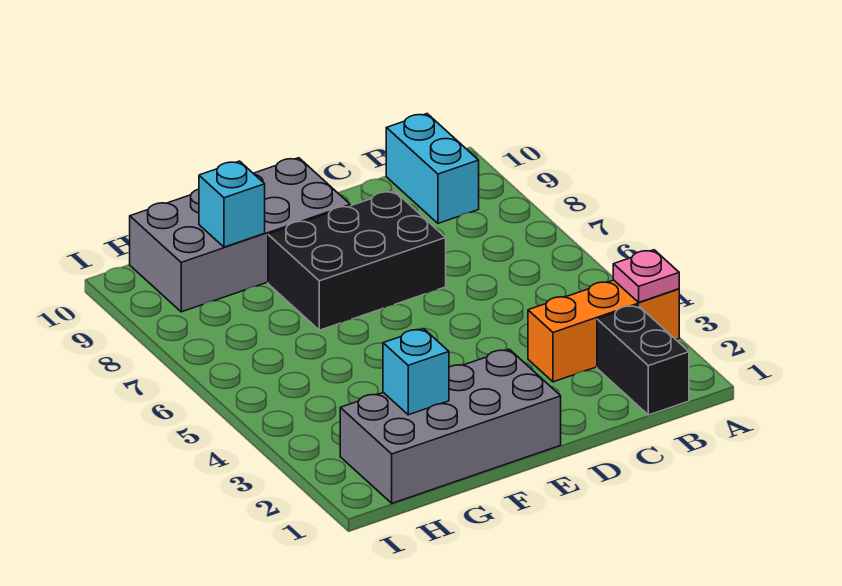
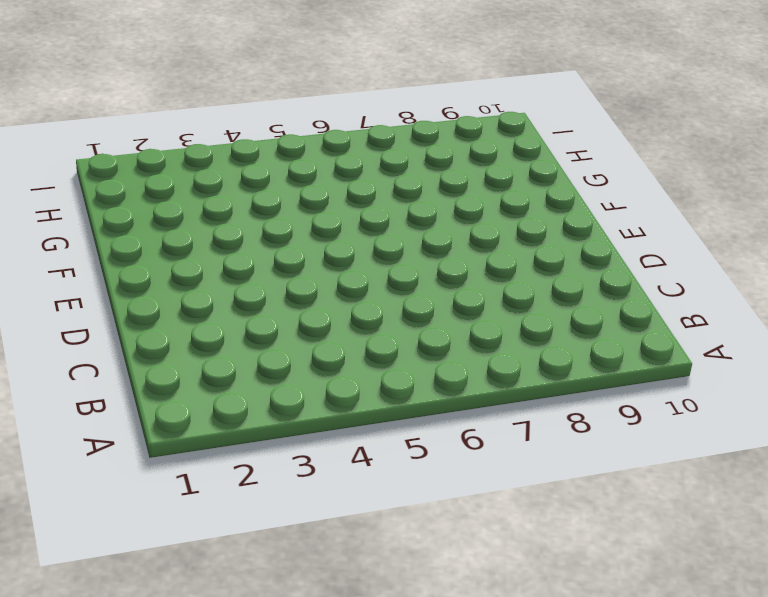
none -> orange 1x3 brick [528,280,679,382]
none -> black 1x2 brick [597,305,689,415]

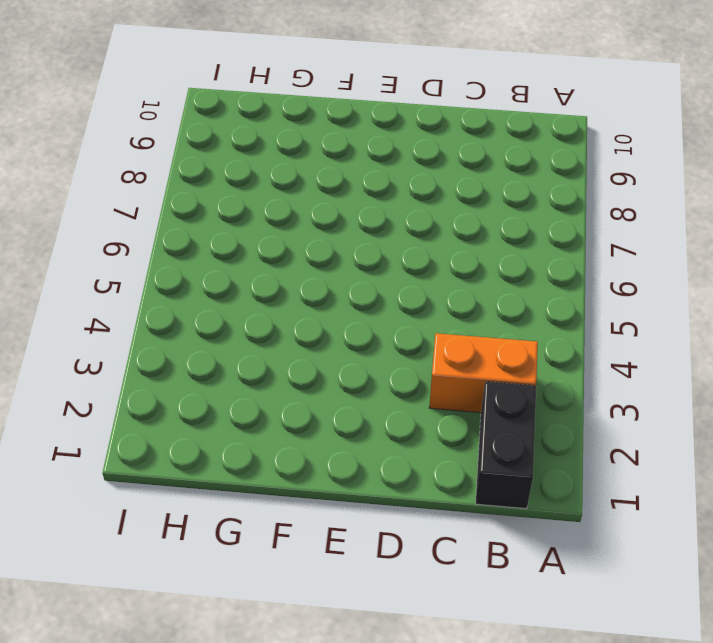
orange 1x2 brick [429,333,538,413] -> orange 1x3 brick [528,280,679,382]
none -> cyan 1x2 brick [386,114,479,223]
none -> black 2x3 brick [268,191,446,330]

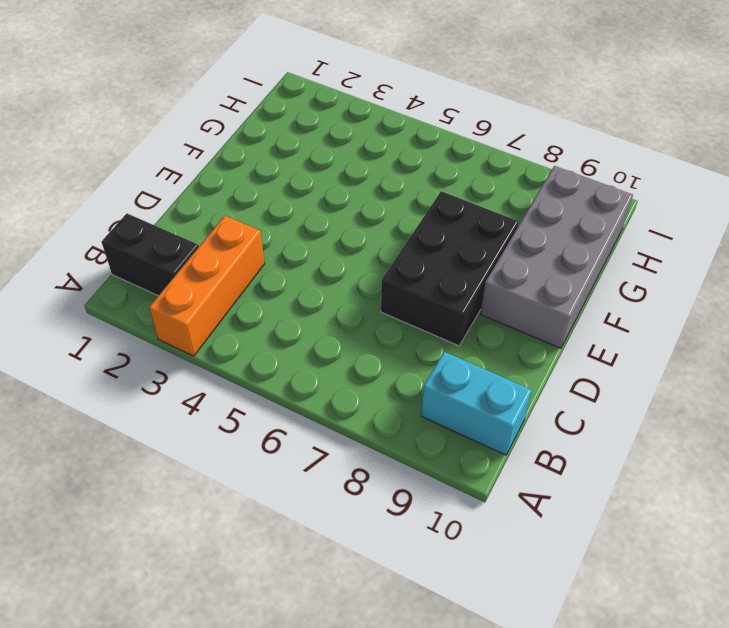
none -> grey 2x4 brick [340,349,561,503]
none -> pink 1x1 plate [613,250,679,302]

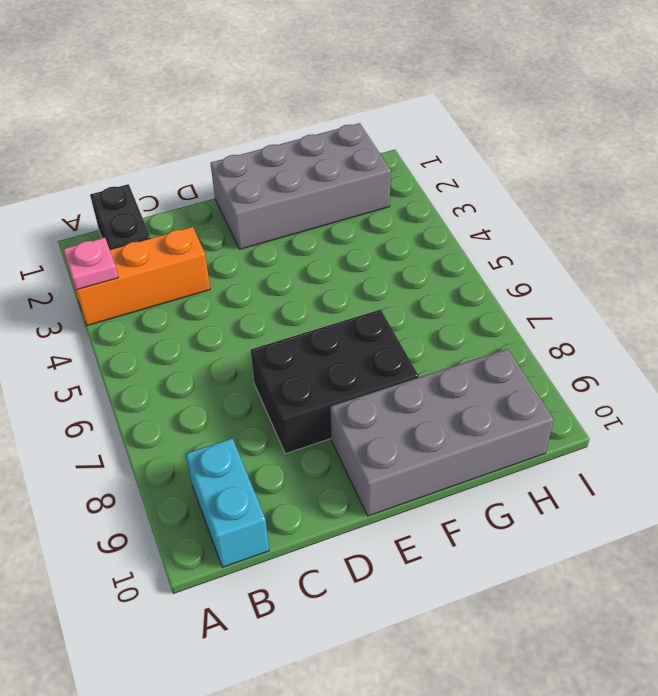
none -> cyan 1x1 brick [383,329,449,415]
none -> cyan 1x1 brick [199,161,265,247]

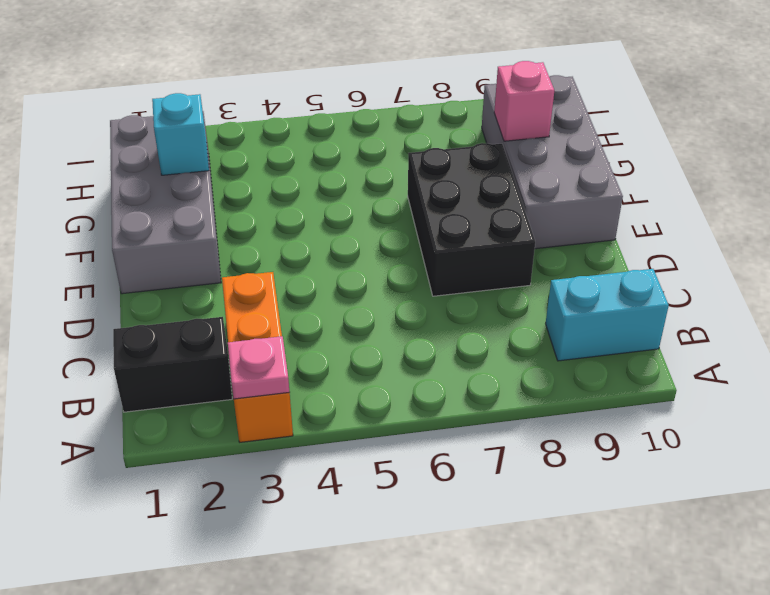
pink 1x1 brick [494,61,554,141] -> cyan 1x1 brick [199,161,265,247]

